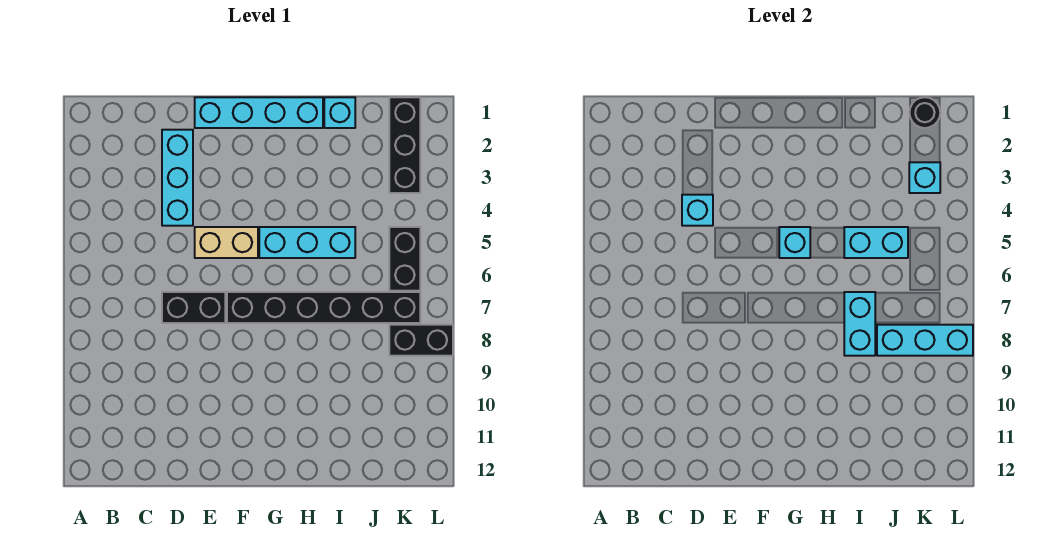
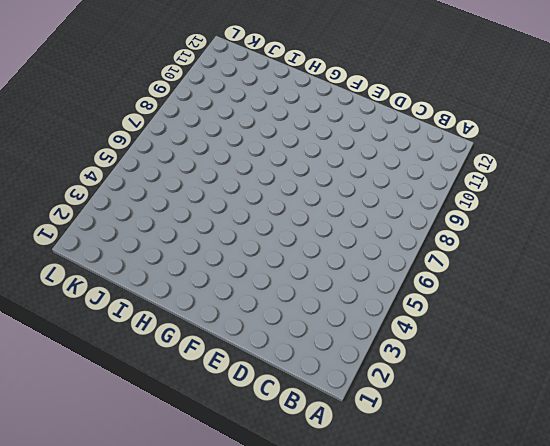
none -> cyan 1x3 brick [162,130,193,226]
none -> black 1x2 brick [162,292,225,323]
none -> cyan 1x4 brick [195,97,323,128]

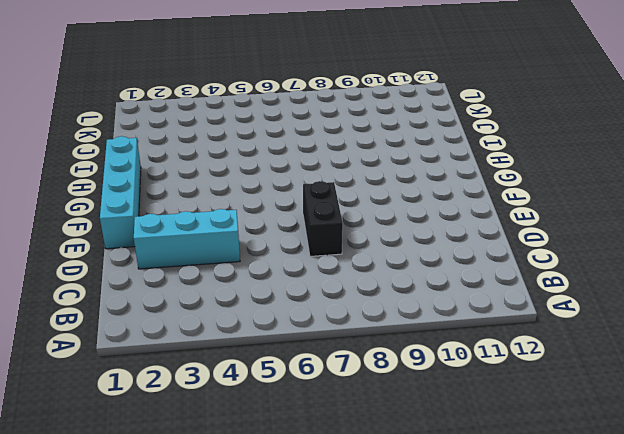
none -> tan 1x2 brick [195,227,258,258]
none -> black 1x6 brick [227,292,420,323]
none -> cyan 1x3 brick [259,227,355,258]

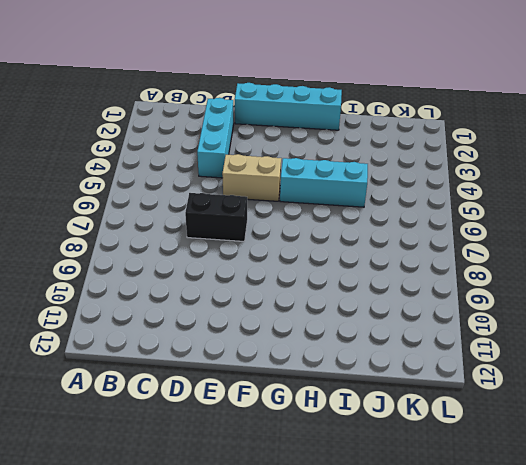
none -> black 1x6 brick [227,292,420,323]
none -> cyan 1x1 brick [324,97,355,128]
none -> black 1x3 brick [389,97,420,193]

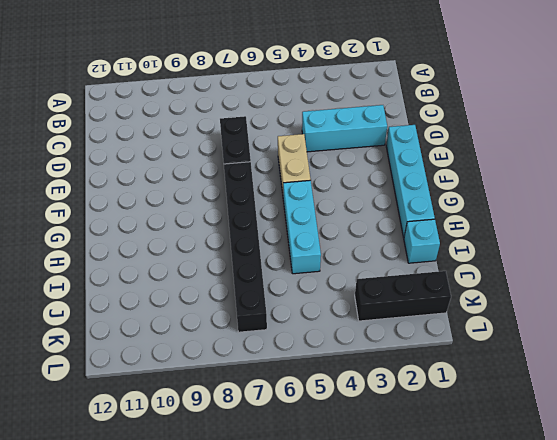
none -> black 1x2 brick [389,227,420,291]
none -> black 1x2 brick [389,325,453,356]
none -> cyan 1x1 brick [682,195,713,226]

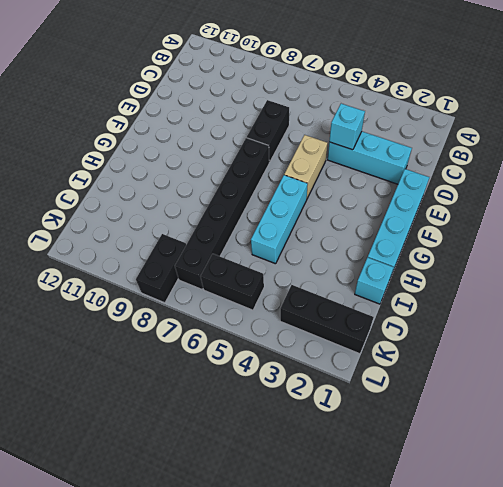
none -> cyan 1x1 brick [779,227,810,258]
none -> cyan 1x2 brick [844,227,908,258]
none -> cyan 1x2 brick [844,292,875,356]

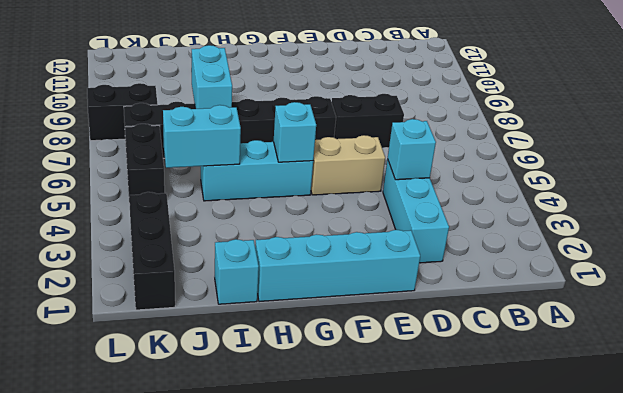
none -> cyan 1x3 brick [877,325,973,356]
none -> black 1x1 round brick [909,97,940,128]
none -> cyan 1x1 brick [909,162,940,193]

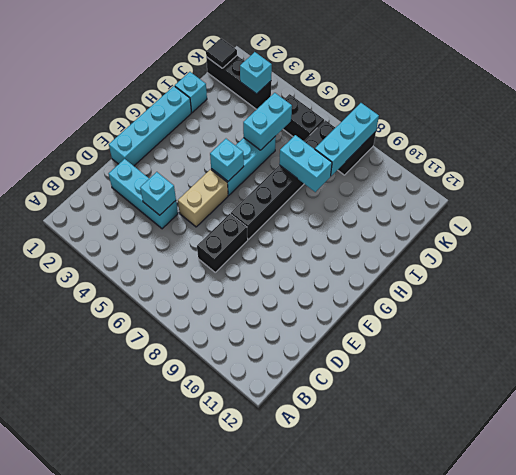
black 1x1 tile [206,38,237,68] -> black 1x1 round brick [909,97,940,128]

